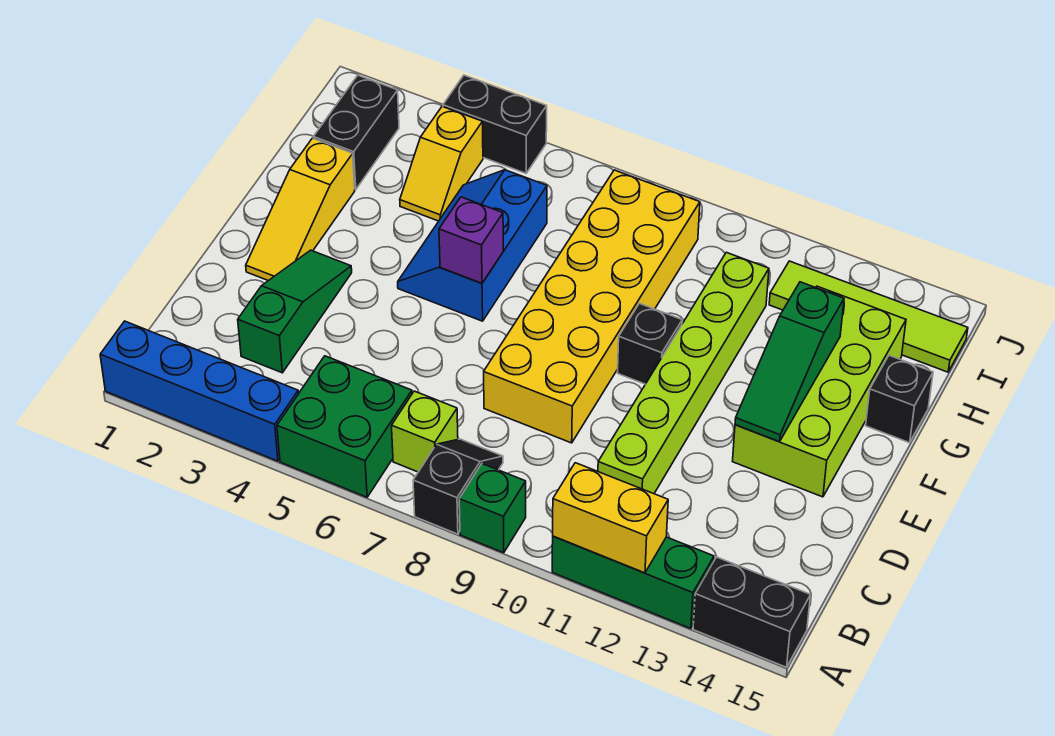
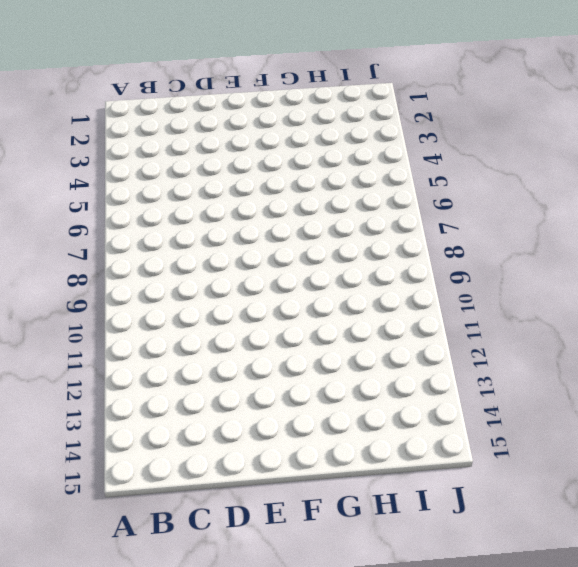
none -> blue 1x4 brick [100,321,299,461]
none -> green 2x2 brick [277,356,412,497]
none -> black 1x2 slope [413,439,503,534]

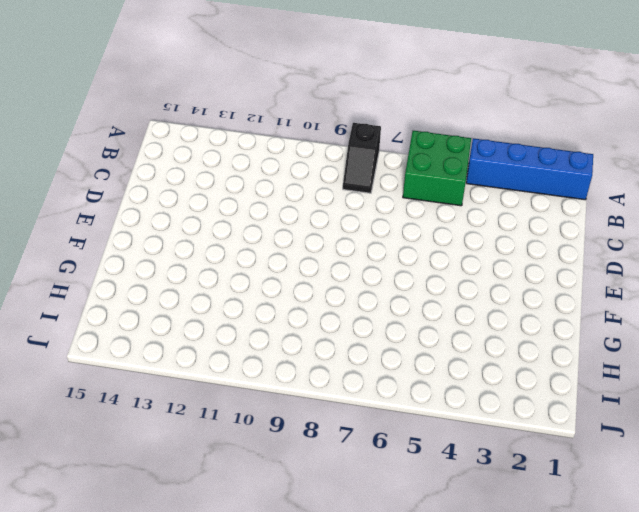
none -> green 1x1 brick [459,464,526,553]
none -> green 1x3 brick [552,536,714,629]
none -> black 1x2 brick [693,557,810,667]

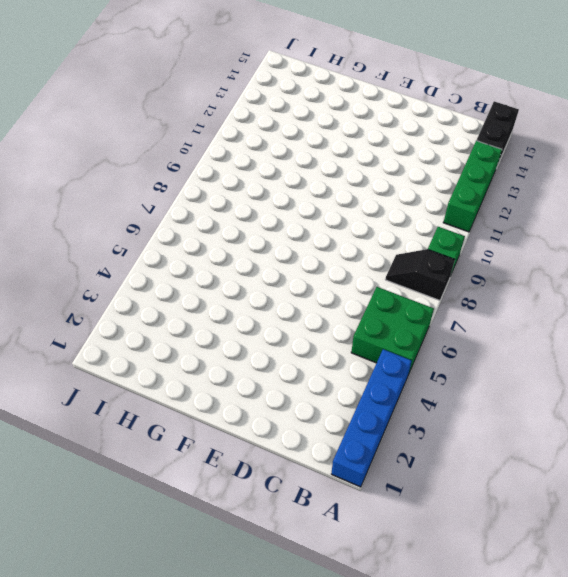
none -> lime 1x1 brick [392,391,458,472]
none -> green 1x3 slope [238,250,352,373]
none -> lime 1x6 brick [598,252,769,494]

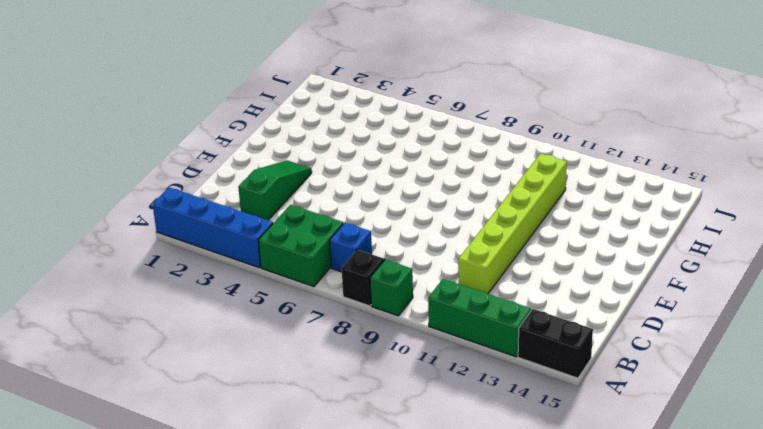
blue 1x1 brick [330,223,372,272] -> lime 1x1 brick [392,391,458,472]
none -> yellow 2x6 brick [484,170,700,443]
none -> yellow 1x3 slope [246,138,355,281]
none -> lime 2x4 brick [733,286,906,497]

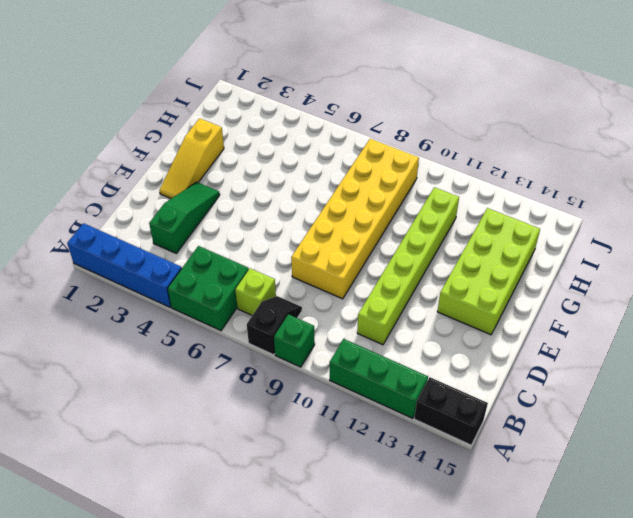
none -> blue 2x3 slope [398,170,547,321]
none -> black 1x1 brick [618,303,682,384]
none -> black 1x1 brick [866,355,933,443]

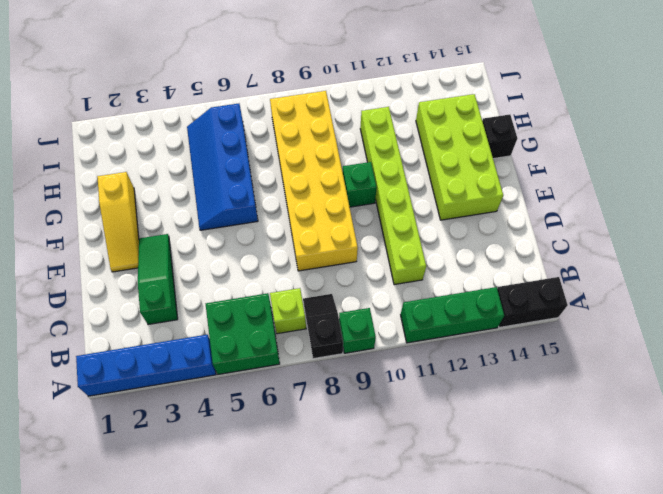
blue 2x4 slope [187,104,258,230] -> blue 2x3 slope [398,170,547,321]
green 1x1 brick [343,162,377,207] -> black 1x1 brick [618,303,682,384]
none -> black 1x2 brick [313,75,399,189]
none -> yellow 1x2 slope [400,107,483,221]
none -> lime 1x4 tile [769,261,968,372]

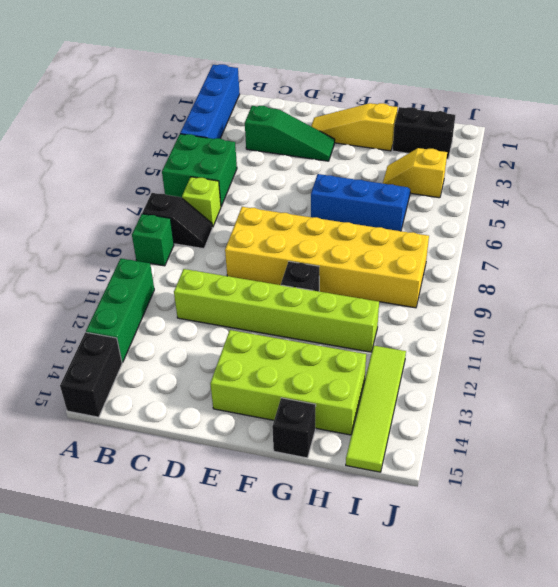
none -> black 1x2 brick [443,75,547,173]
none -> yellow 1x2 brick [553,463,668,573]
none -> green 1x3 slope [735,282,844,442]

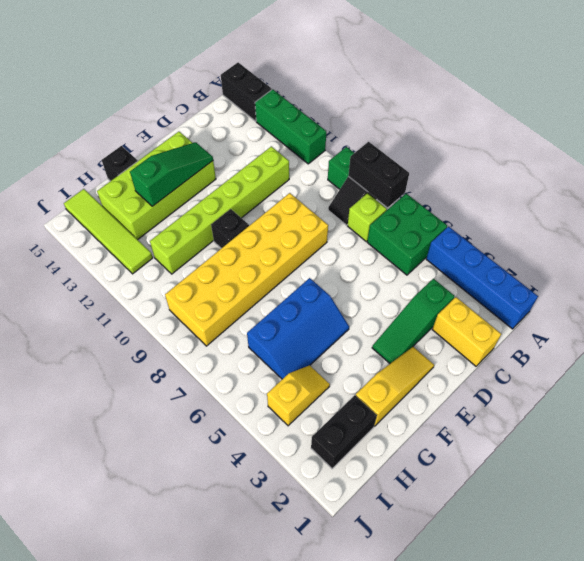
black 1x2 brick [348,142,409,207] -> black 1x2 brick moved to [443,75,547,173]
yellow 1x2 brick [432,297,501,366] -> yellow 1x2 brick moved to [553,463,668,573]
none -> purple 1x1 brick [439,197,503,283]

